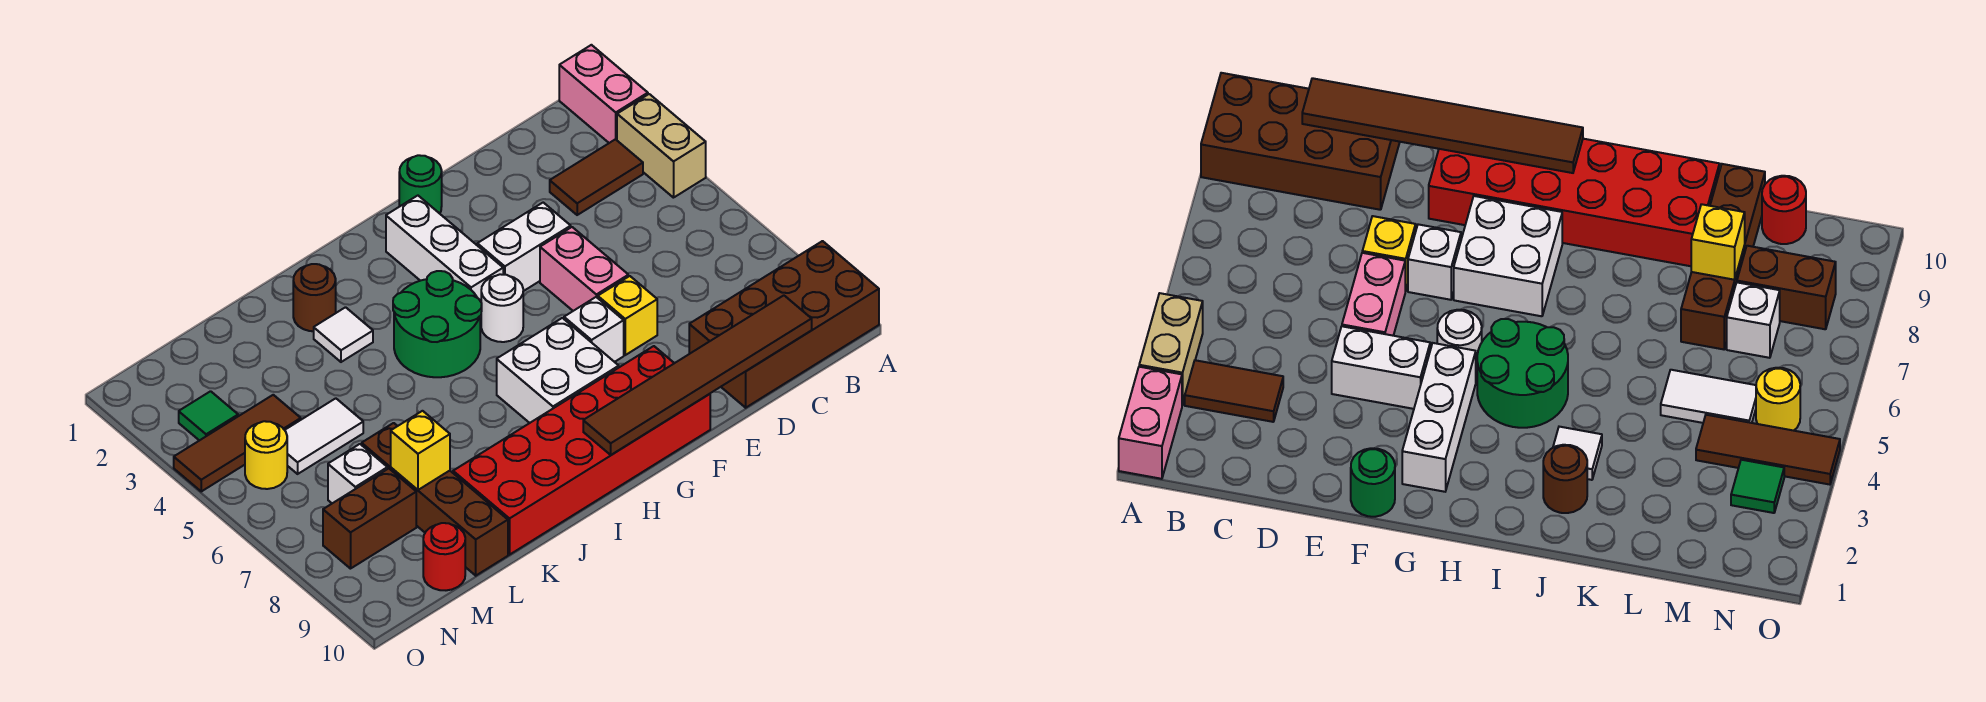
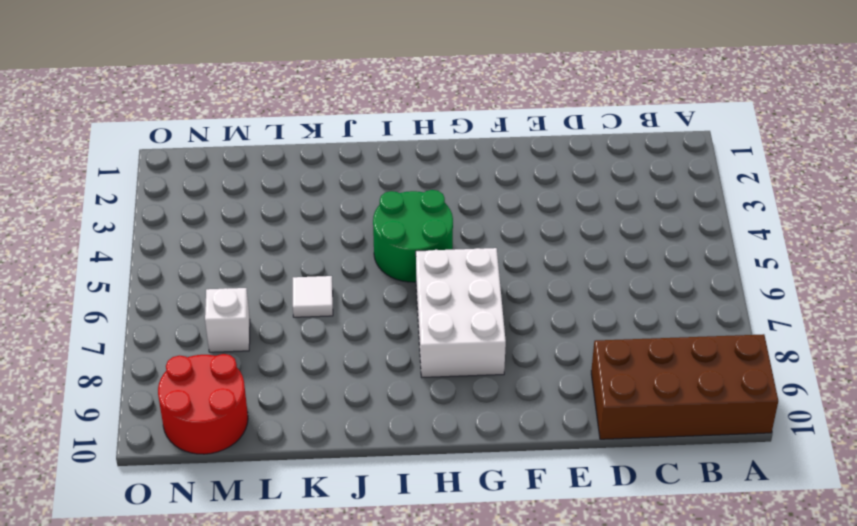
white 2x3 brick [416,248,506,377] -> white 2x2 brick [497,318,619,423]
white 1x1 tile [293,276,333,317] -> white 1x1 tile moved to [314,307,373,362]
red 2x2 round brick [158,354,248,454] -> red 1x1 round brick [423,523,465,590]
none -> pink 1x2 brick [559,45,648,143]
none -> tan 1x2 brick [617,94,706,198]
none -> brown 1x2 tile [550,139,643,215]

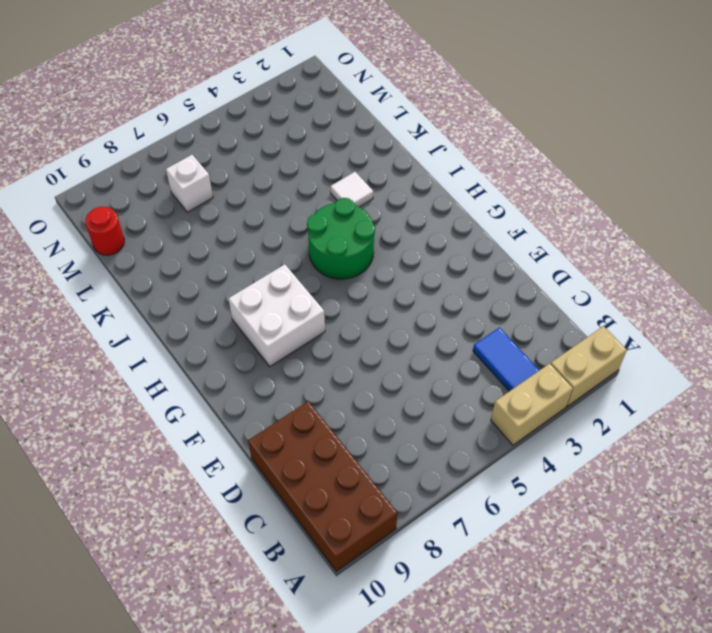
tan 1x2 brick [551,326,627,406] -> pink 1x2 brick [559,45,648,143]
blue 1x2 tile [473,328,539,391] -> brown 1x2 tile [550,139,643,215]
none -> white 1x2 brick [477,203,571,291]
none -> pink 1x2 brick [540,227,628,311]
none -> yellow 1x1 brick [598,276,657,355]

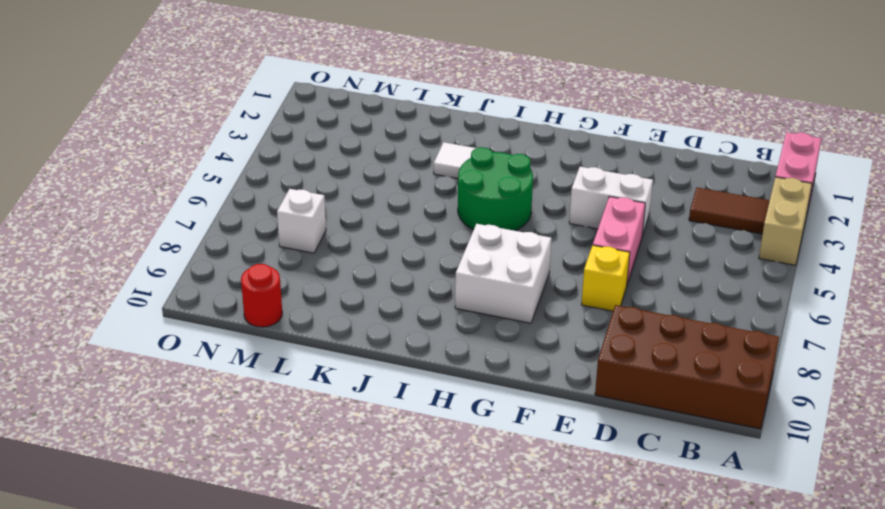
none -> green 1x1 round brick [399,155,442,214]
none -> white 1x1 brick [564,297,624,362]
none -> red 2x6 brick [453,346,710,555]

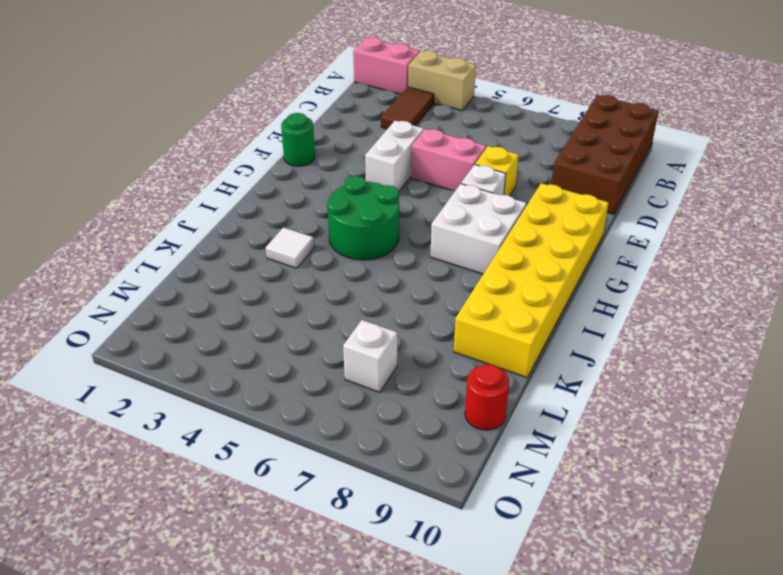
yellow 2x6 brick [454,183,609,377] -> red 2x6 brick [453,346,710,555]
none -> white 1x3 brick [386,196,503,318]
none -> white 1x1 round brick [481,274,523,342]
none -> brown 1x1 round brick [293,264,336,331]

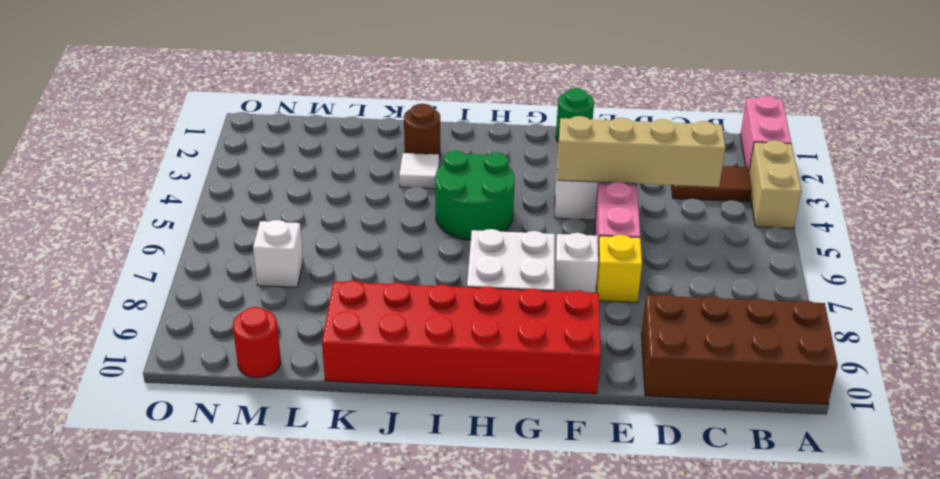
tan 1x4 brick [557,116,725,187] -> none
none -> white 1x3 brick [386,196,503,318]
none -> white 1x1 round brick [481,274,523,342]
none -> white 1x2 tile [285,398,363,474]

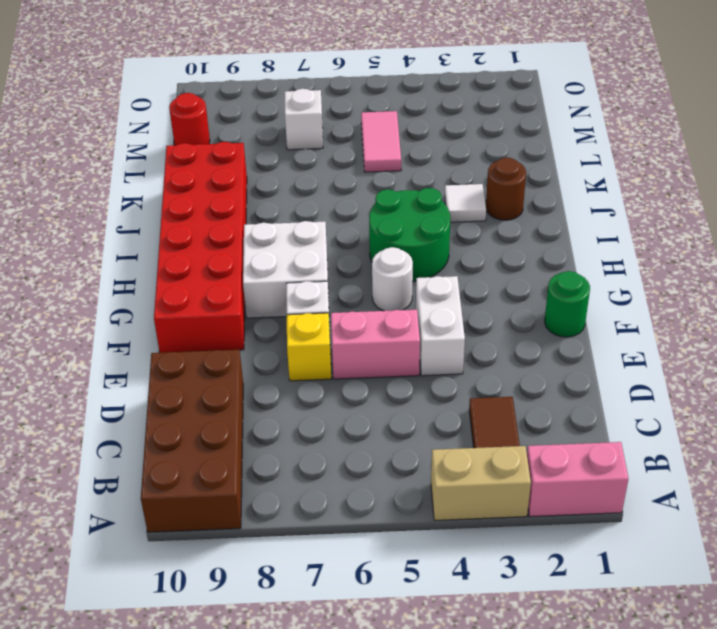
pink 1x2 tile [361,111,401,172] -> white 1x2 tile [285,398,363,474]
none -> white 1x3 brick [386,196,503,318]
none -> brown 1x4 brick [362,423,508,576]
none -> brown 1x3 tile [174,395,301,491]

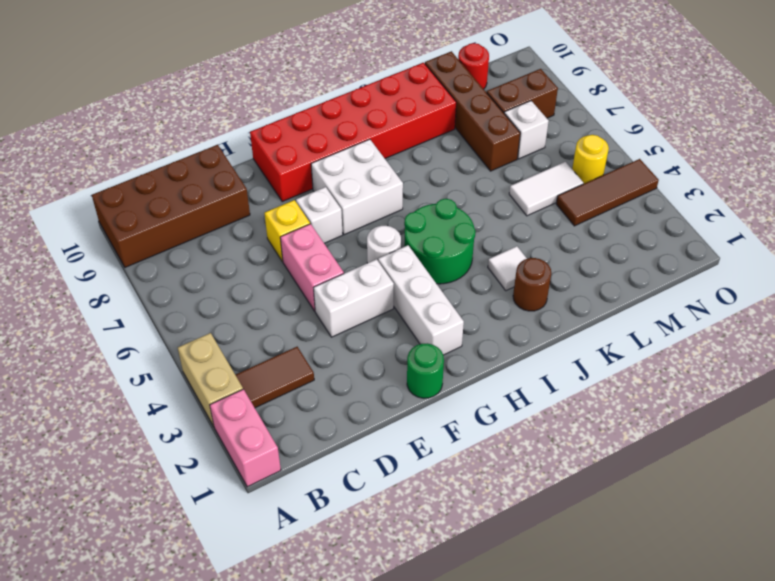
none -> green 1x1 tile [179,391,238,441]
none -> brown 1x6 tile [583,295,812,455]
none -> yellow 1x1 brick [391,411,450,490]

